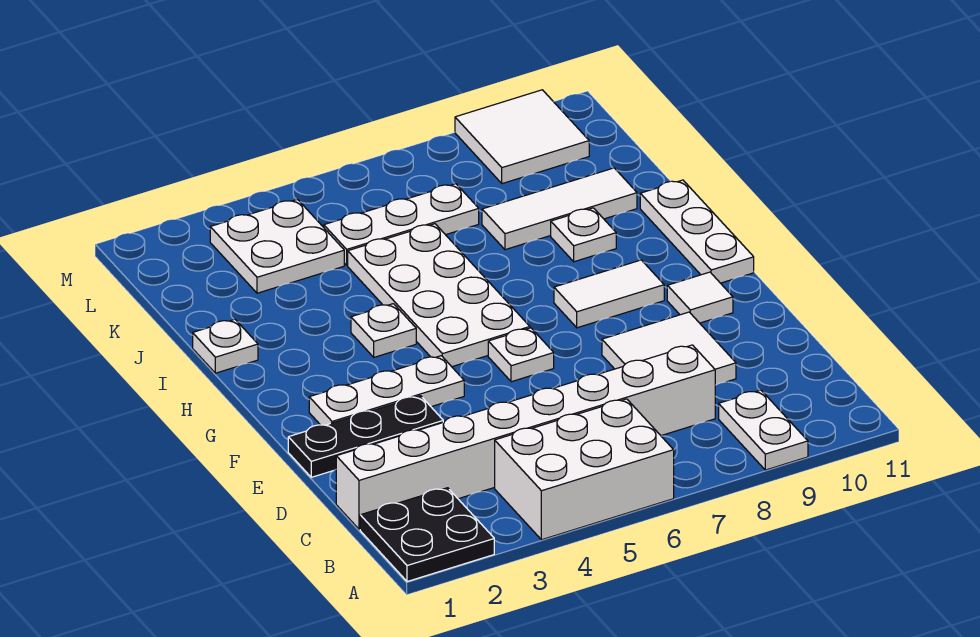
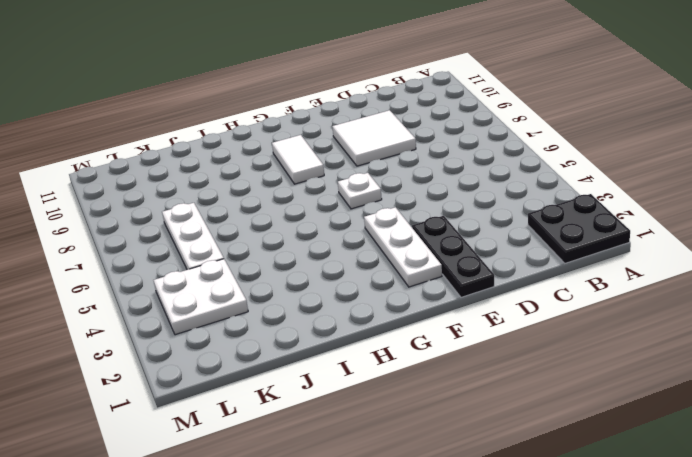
none -> white 2x3 brick [495,399,674,540]
none -> white 1x2 plate [719,390,808,470]
none -> white 1x8 brick [336,345,715,529]

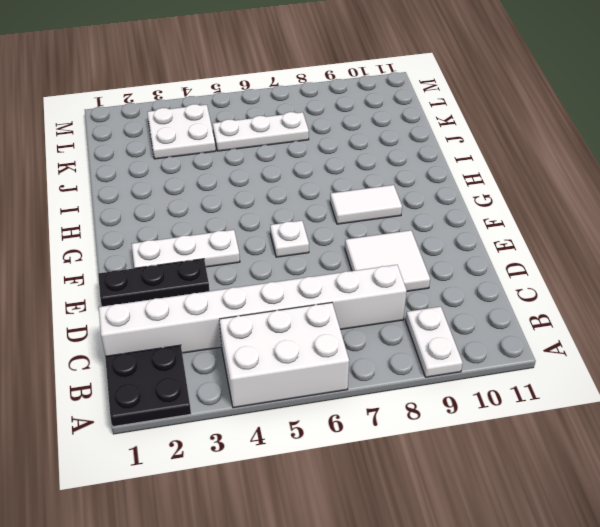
none -> white 1x1 tile [667,272,733,323]
none -> white 2x4 plate [348,224,530,367]
none -> white 1x3 plate [640,180,754,283]

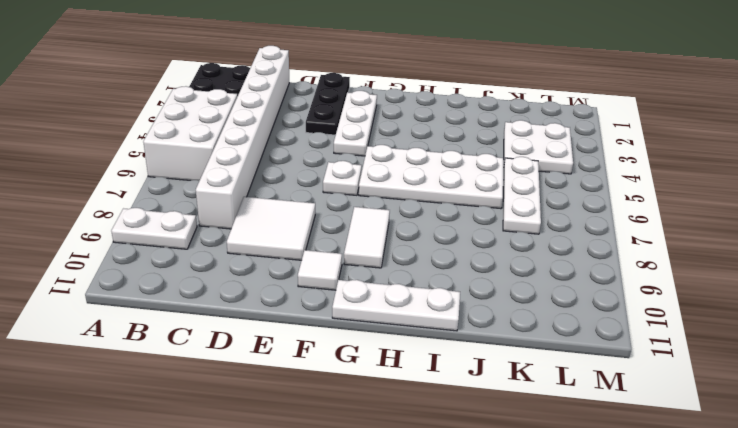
none -> white 1x1 plate [351,304,416,357]
none -> white 1x1 plate [193,319,258,373]
none -> white 1x1 plate [551,208,616,262]

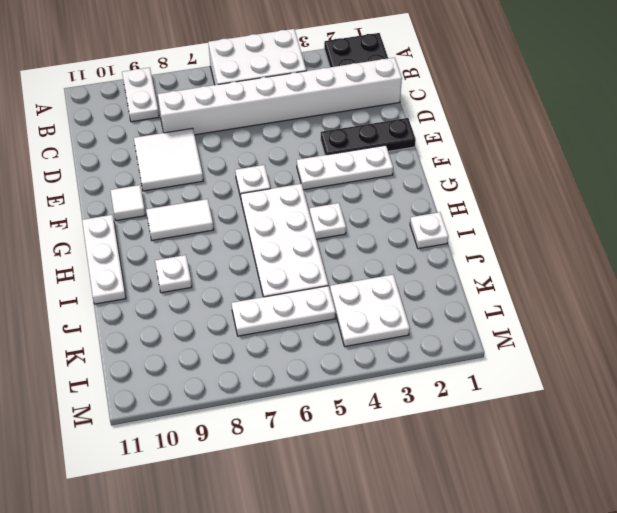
none -> white 1x3 tile [482,168,637,250]
none -> white 2x2 tile [455,90,589,184]

